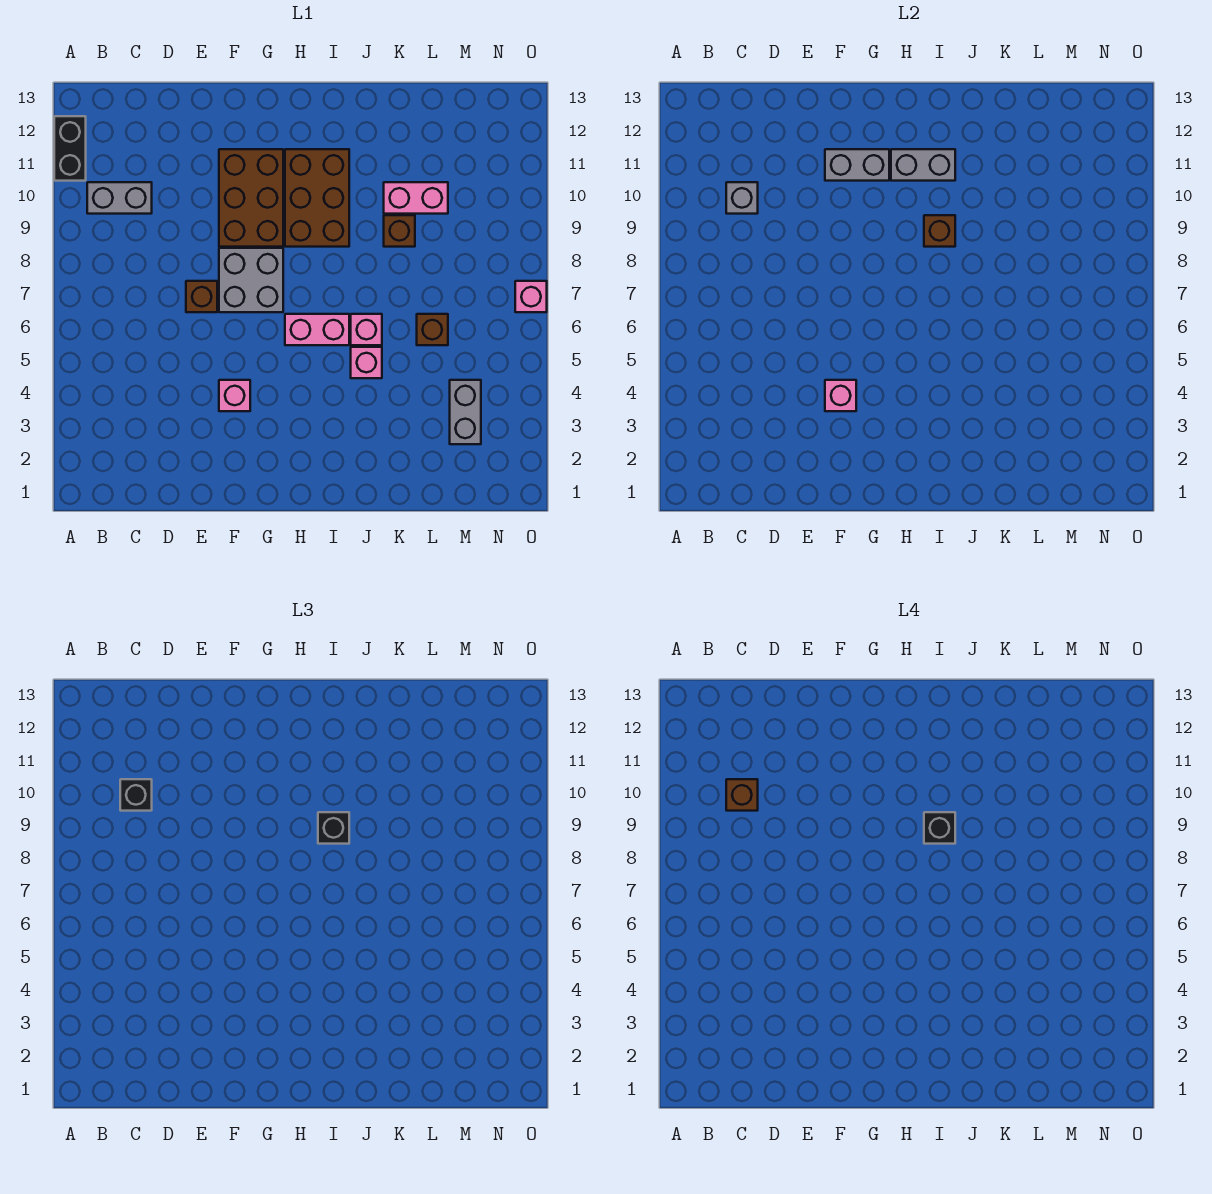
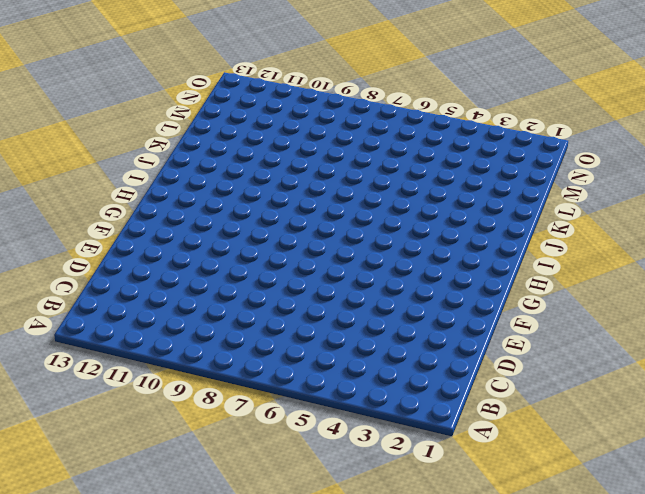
none -> black 1x2 brick [54,116,86,181]
none -> grey 1x2 brick [87,182,152,214]
none -> brown 1x1 brick [186,281,217,312]

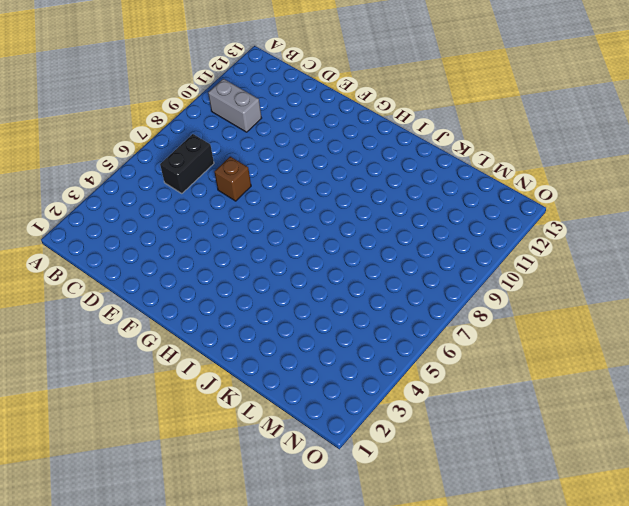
black 1x2 brick [160,134,214,193] -> black 1x2 brick moved to [54,116,86,181]
none -> pink 1x1 brick [219,380,250,411]
none -> grey 2x2 brick [219,248,283,312]
none -> brown 2x3 brick [219,149,283,247]

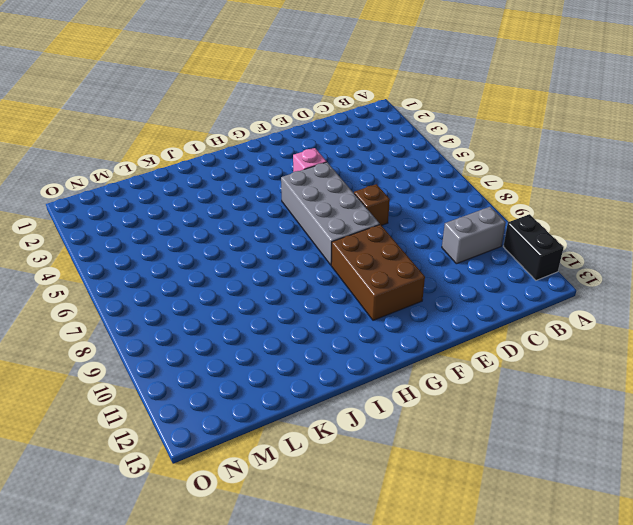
grey 2x4 brick [281,162,380,265] -> grey 2x2 brick [219,248,283,312]
none -> pink 1x2 brick [285,314,349,345]
none -> brown 2x3 brick [285,149,349,247]
none -> pink 1x1 brick [351,347,382,378]

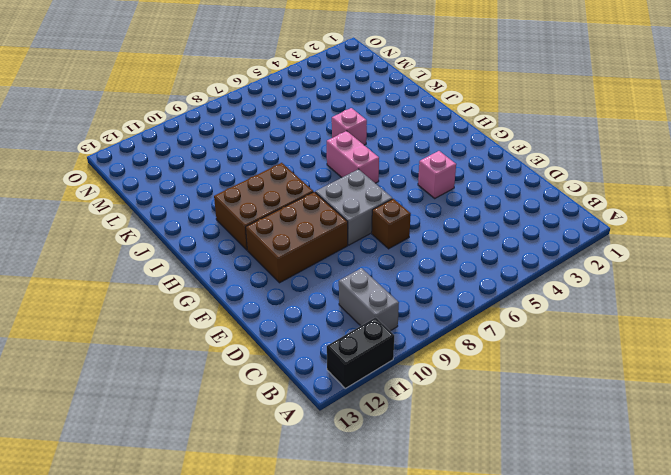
none -> pink 1x1 brick [351,314,382,345]
none -> brown 1x1 brick [384,215,415,247]
none -> pink 1x2 brick [384,182,448,214]

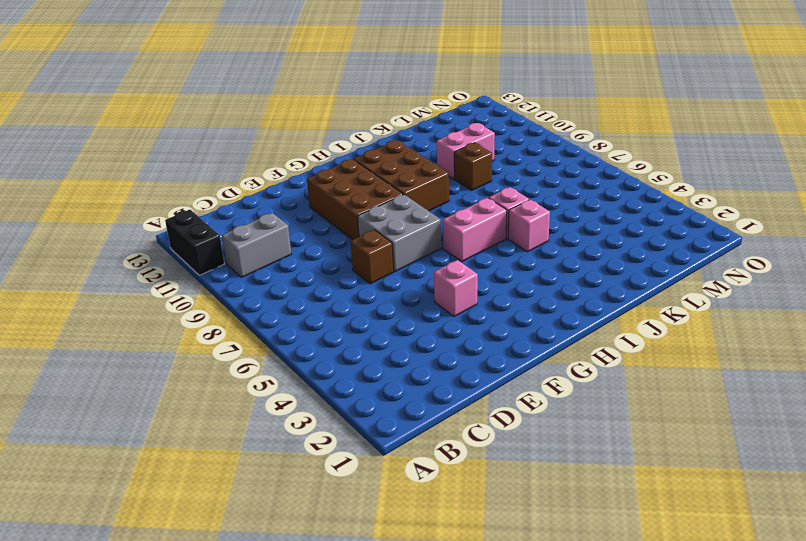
none -> brown 1x1 brick [417,314,448,345]
none -> grey 1x2 brick [450,380,481,444]
none -> pink 1x1 brick [515,281,547,312]

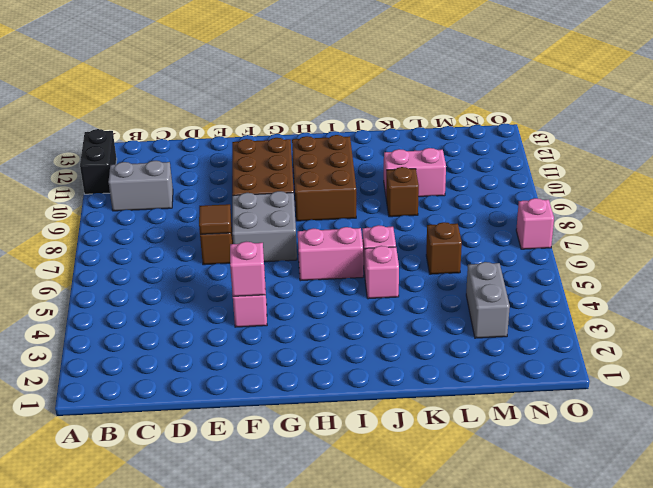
brown 1x1 tile [199,204,231,234] -> none
none -> grey 1x1 brick [726,182,758,214]
none -> grey 1x2 brick [825,149,889,181]
none -> grey 1x2 brick [891,149,955,181]

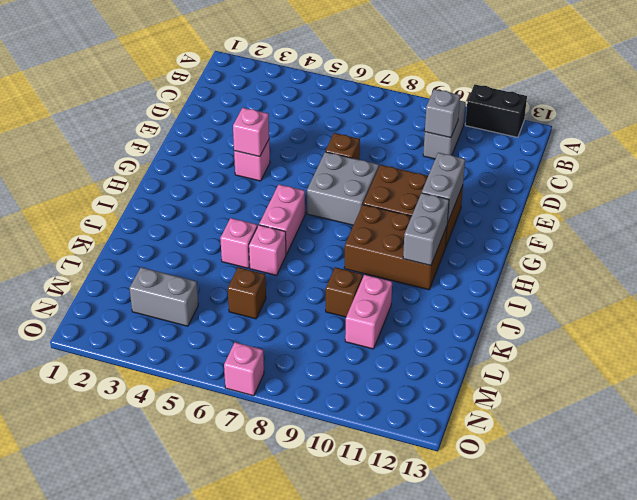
none -> brown 1x1 brick [924,215,955,247]
none -> black 1x1 brick [120,779,152,811]
none -> black 1x1 brick [318,812,349,844]

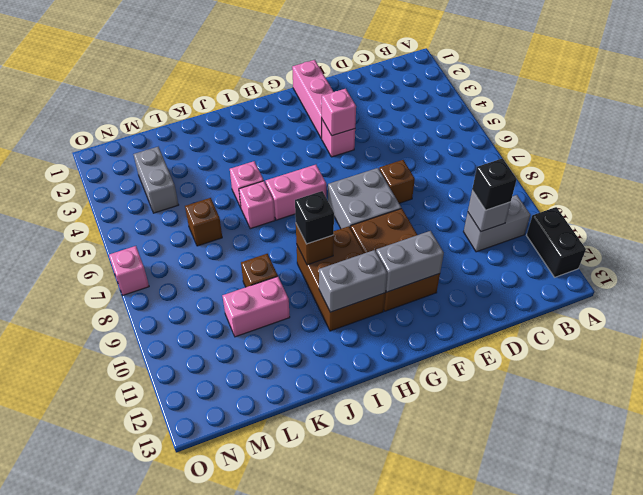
pink 1x3 brick [292,60,334,138] -> none
none -> brown 1x1 brick [726,779,758,811]
none -> black 1x1 brick [924,812,955,844]

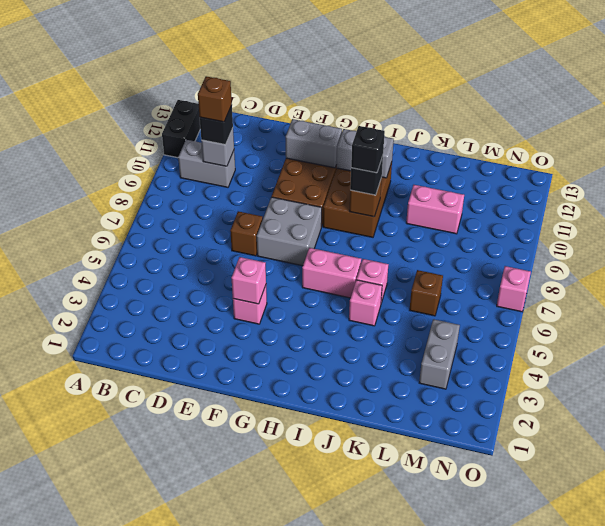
none -> brown 1x1 brick [384,215,415,247]

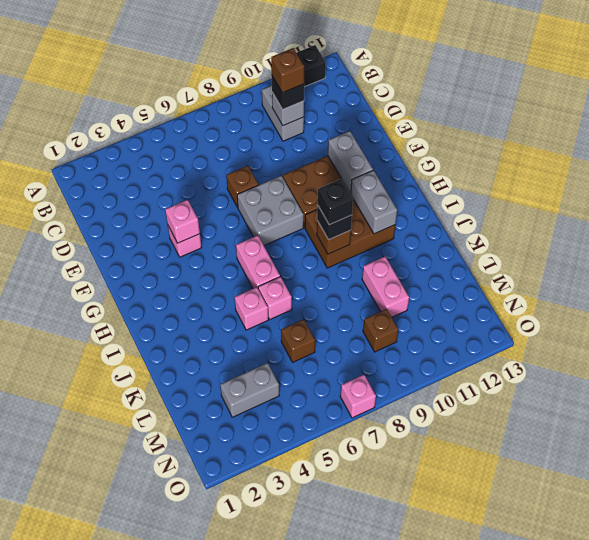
brown 1x1 brick [363,309,398,352] -> brown 1x1 brick moved to [384,215,415,247]

